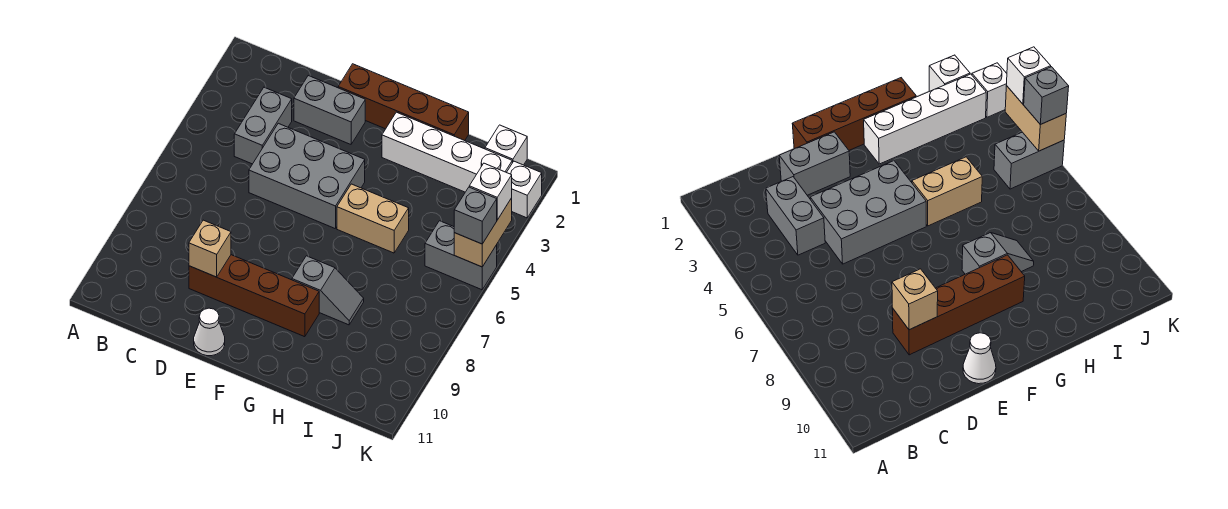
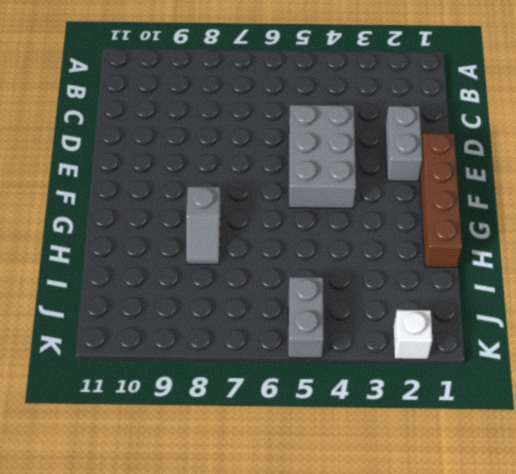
none -> grey 1x2 brick [234,87,292,164]
none -> brown 1x4 brick [189,255,319,337]
none -> white 1x1 cone [194,308,225,356]

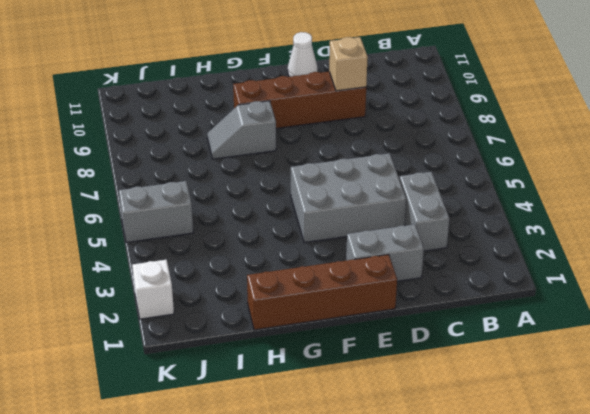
none -> white 1x4 brick [382,112,512,192]
none -> tan 1x2 brick [337,184,409,253]
none -> white 1x1 brick [485,125,527,165]

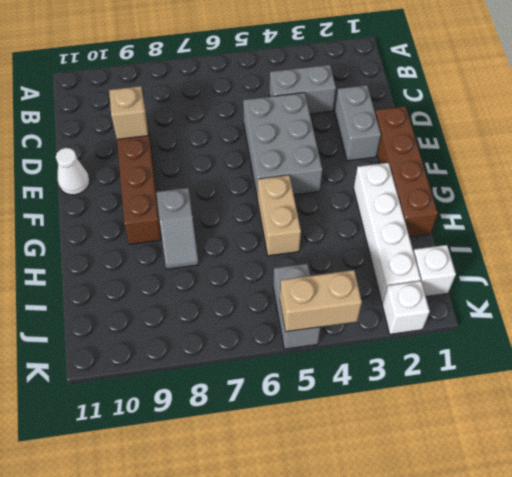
none -> white 1x1 brick [469,163,512,220]
none -> grey 1x1 brick [454,187,497,244]

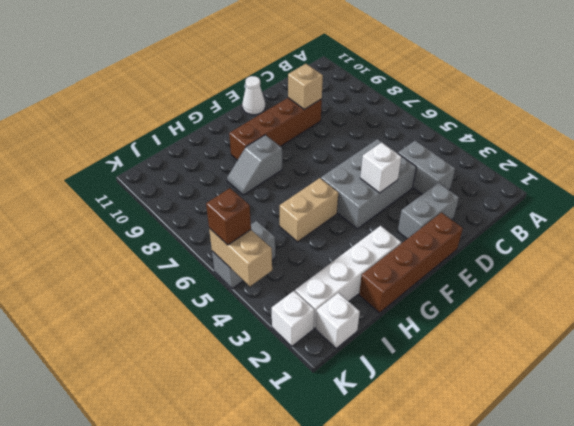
white 1x1 brick [360,142,402,193] -> white 1x1 brick moved to [469,163,512,220]
brown 1x1 brick [206,188,251,245] -> grey 1x1 brick [454,187,497,244]

